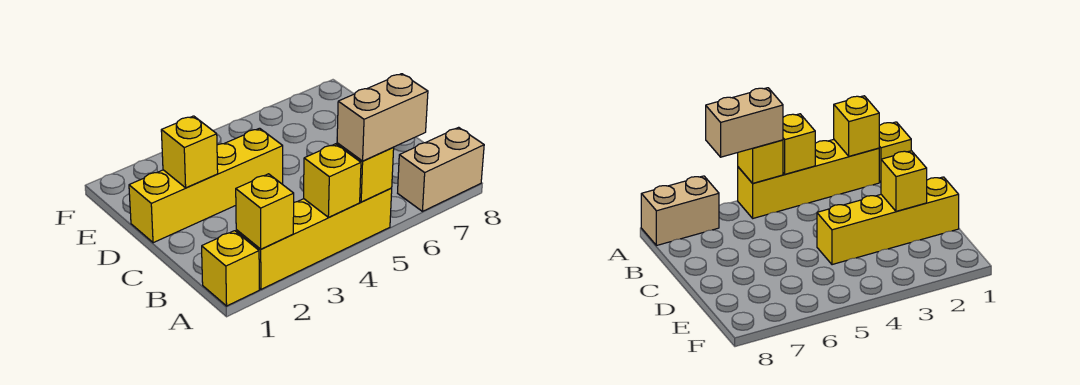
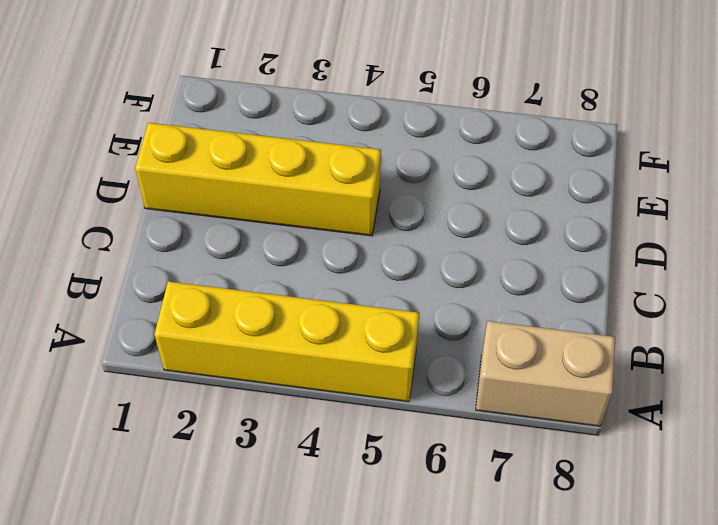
none -> yellow 1x1 brick [202,231,259,306]
none -> yellow 1x1 brick [236,174,294,249]

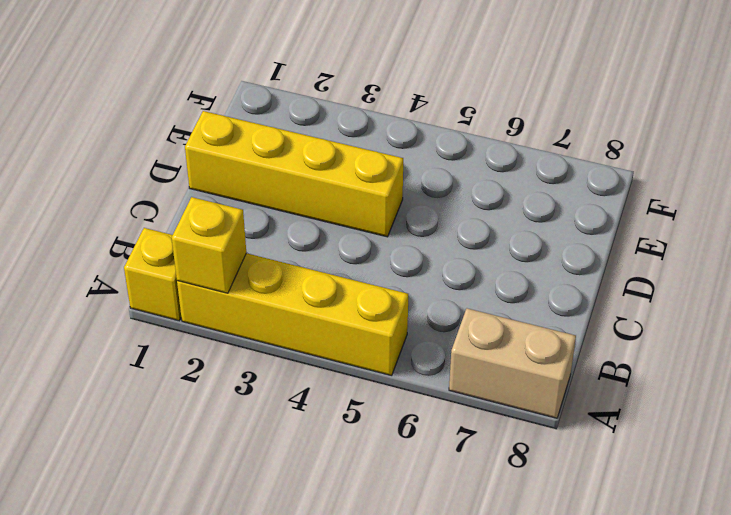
none -> yellow 1x1 brick [304,144,361,217]
none -> yellow 1x1 brick [337,143,394,202]

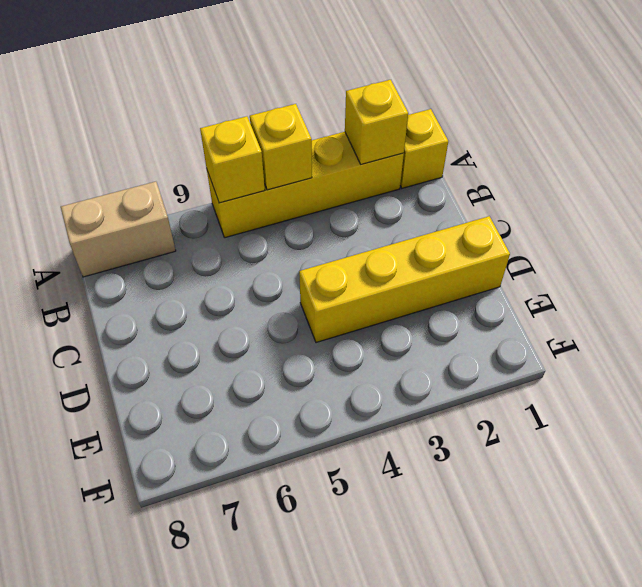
none -> yellow 1x1 brick [161,116,218,188]
none -> tan 1x2 brick [337,74,428,161]

